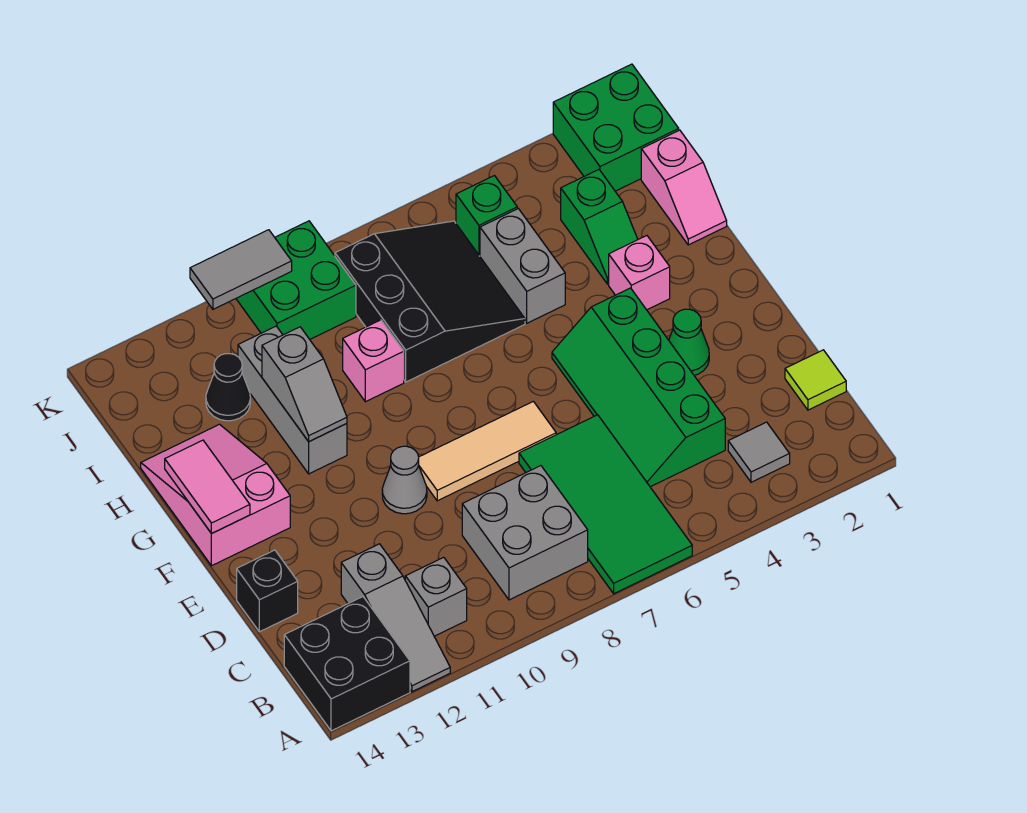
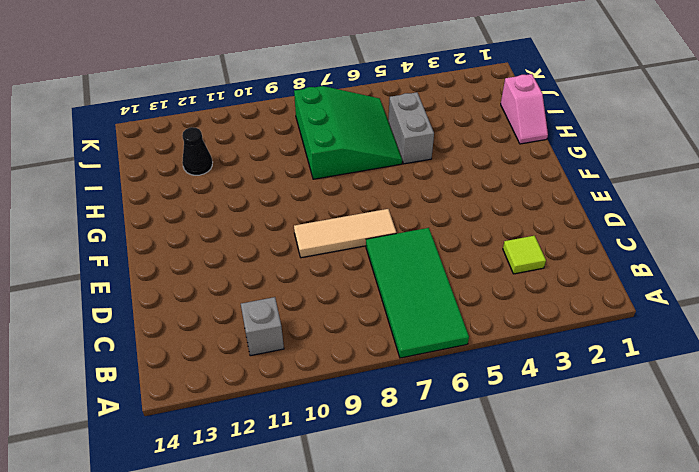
lime 1x1 tile [503,236,546,274] -> lime 1x1 tile moved to [785,350,846,410]
green 3x3 slope [294,86,402,179] -> black 3x3 slope [335,221,525,382]
none -> grey 1x3 slope [341,544,450,692]
none -> black 2x2 brick [284,597,410,731]
none -> grey 1x1 tile [728,422,790,482]

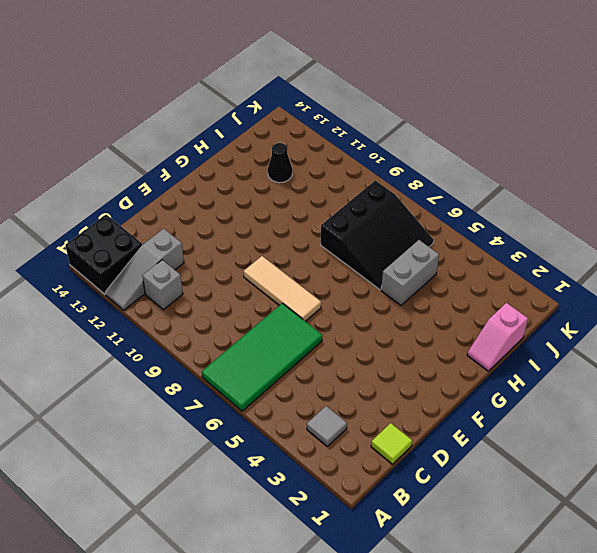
none -> grey 2x2 brick [462,466,588,600]
none -> green 2x4 slope [552,288,725,487]
none -> black 1x1 brick [237,550,298,632]

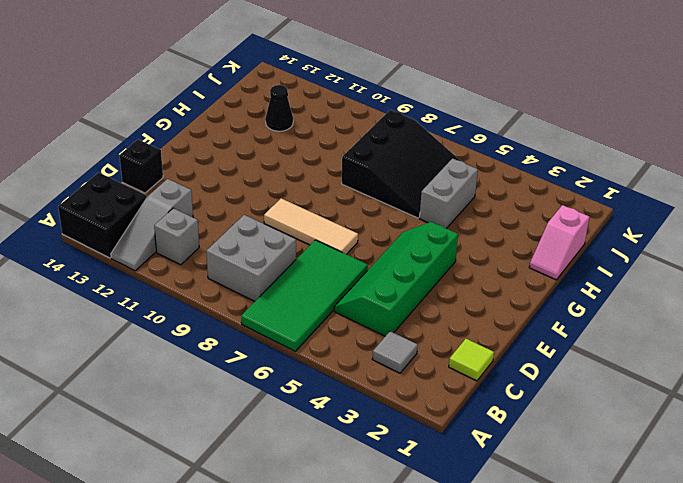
none -> green 1x1 cone [669,309,709,375]
none -> grey 1x1 cone [382,446,427,514]
none -> pink 2x3 slope [141,424,290,566]

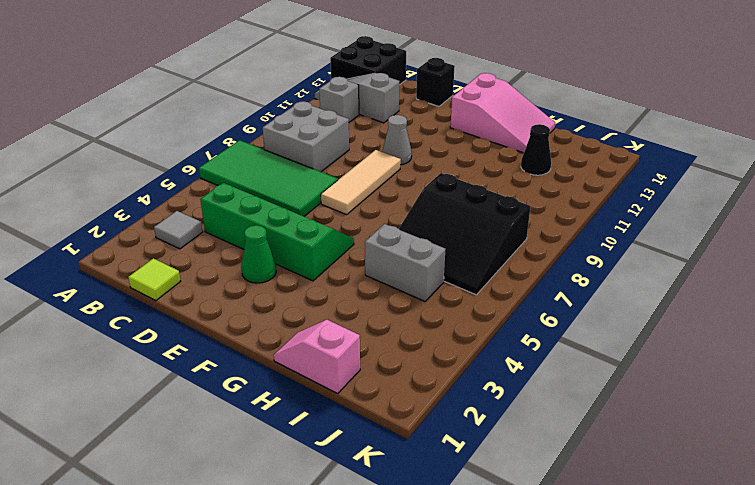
none -> pink 1x1 brick [609,236,670,310]
none -> grey 1x3 brick [238,326,347,474]
none -> green 1x2 slope [561,170,638,284]

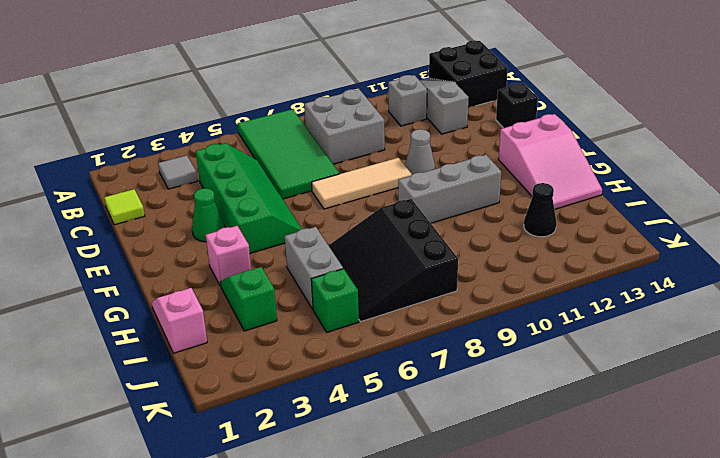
grey 1x3 brick [398,155,501,223] -> grey 1x3 brick turned to [238,326,347,474]
none -> pink 1x1 brick [343,320,404,402]
none -> green 2x2 brick [553,64,679,191]
none -> green 2x2 brick [236,221,356,339]

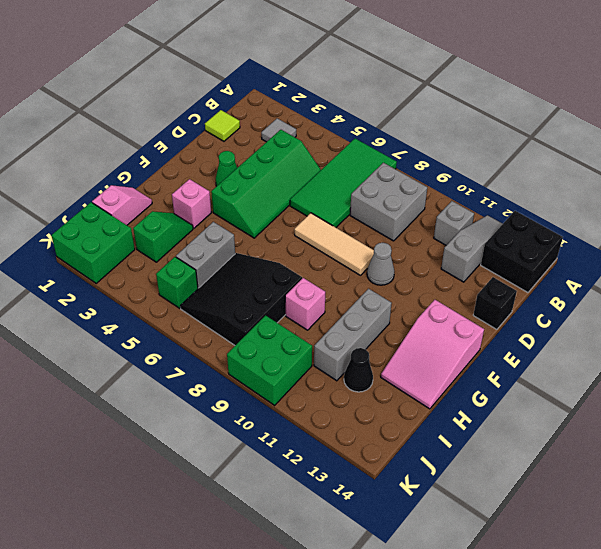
none -> pink 1x2 tile [165,440,250,534]
none -> grey 1x2 slope [262,327,347,442]
none -> grey 1x2 tile [190,230,292,309]

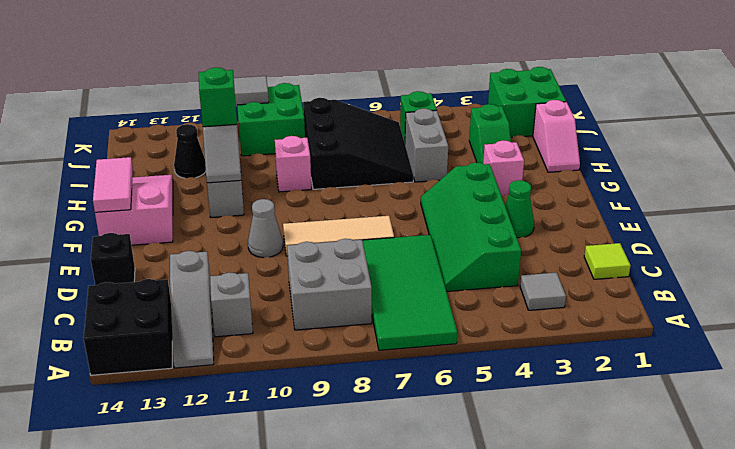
green 1x1 brick [199,67,237,127] -> none

